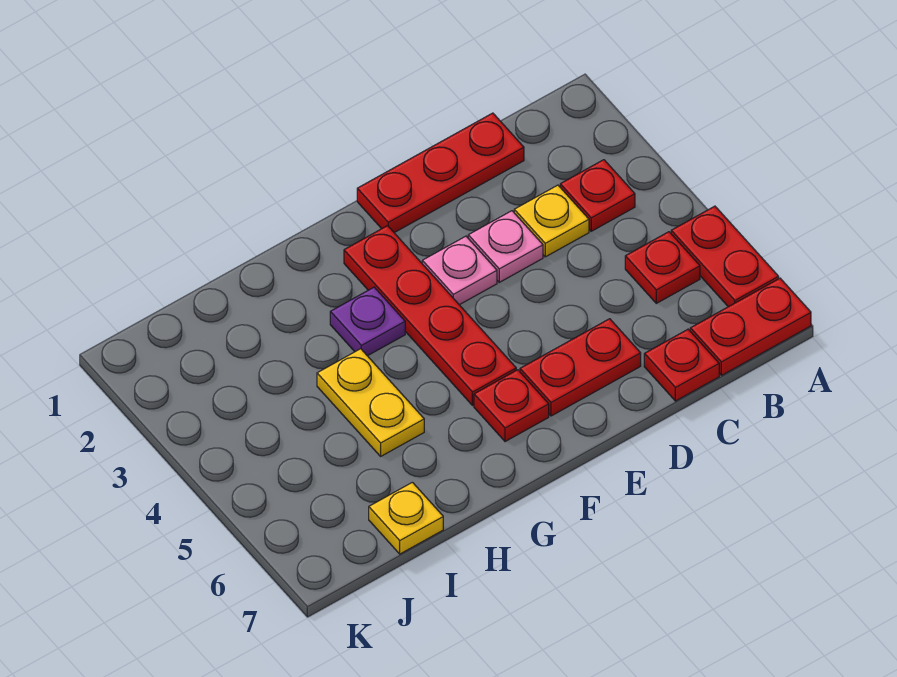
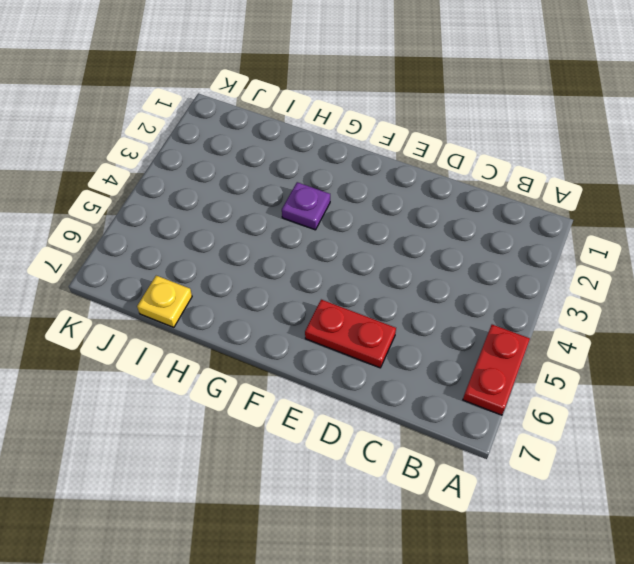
none -> red 1x2 plate [690,278,811,375]
none -> red 1x1 plate [560,160,635,231]
none -> red 1x1 plate [625,232,700,303]

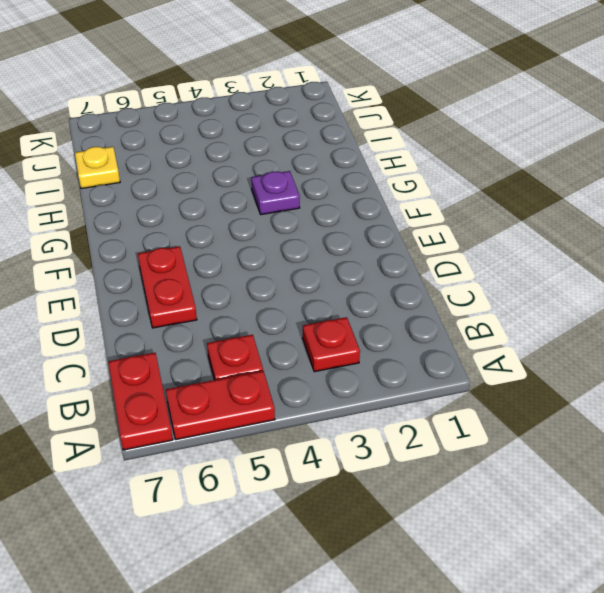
none -> red 1x3 plate [357,113,524,233]
none -> yellow 1x1 plate [514,185,589,257]
none -> red 1x1 plate [644,329,719,401]

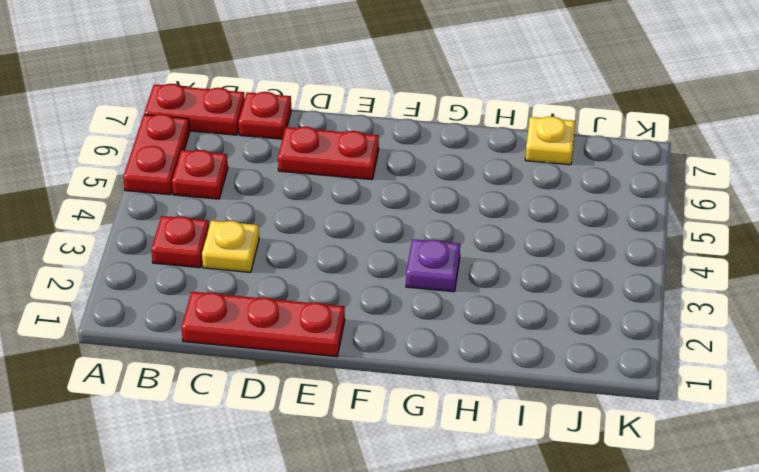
none -> pink 1x1 plate [468,211,543,282]
none -> pink 1x1 plate [422,236,497,305]
none -> red 1x4 plate [344,226,516,406]

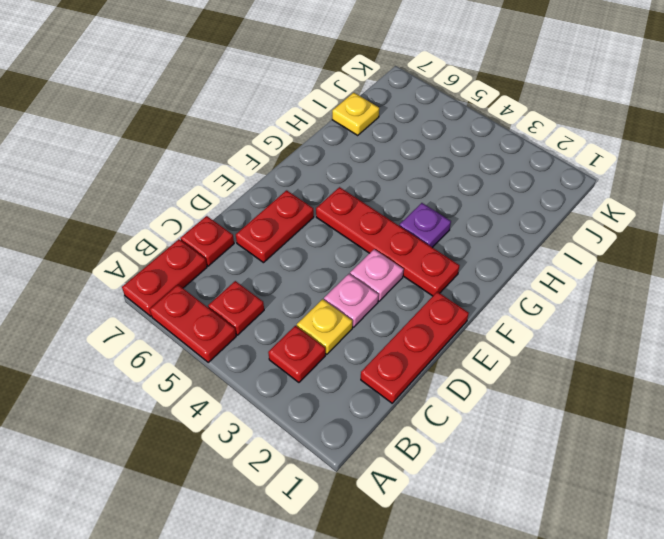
none -> red 1x1 plate [474,370,549,442]
none -> yellow 1x2 plate [317,349,424,456]

